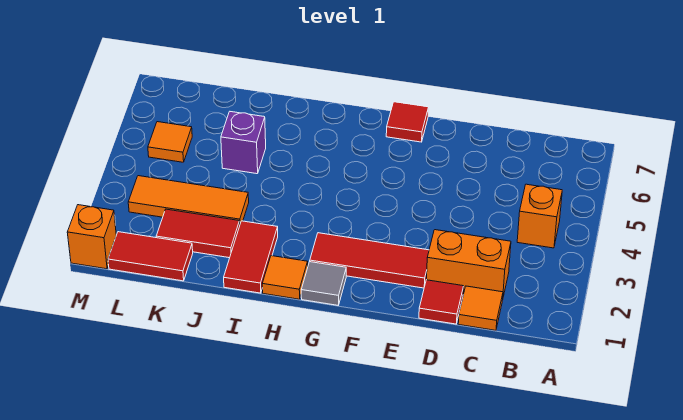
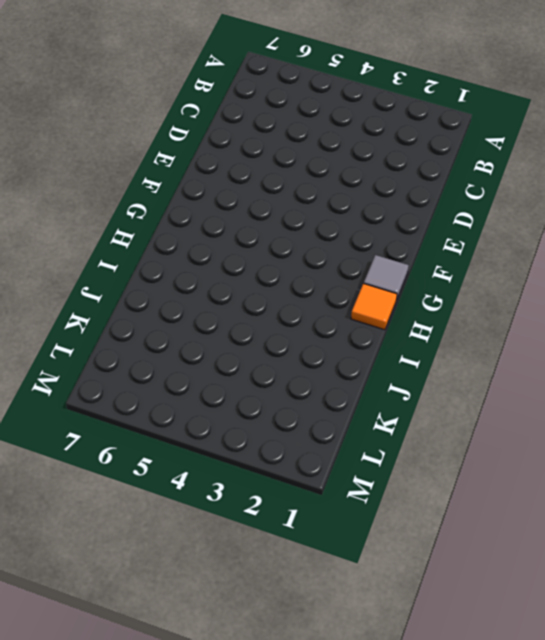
none -> orange 1x1 brick [517,184,562,248]
none -> orange 1x1 tile [458,286,503,330]
none -> orange 1x2 brick [427,230,511,297]

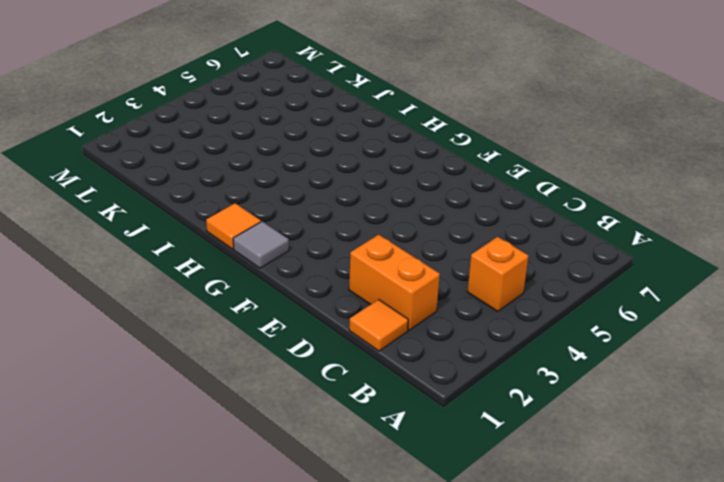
none -> red 1x1 tile [419,280,464,324]
none -> red 1x3 tile [310,233,429,288]
none -> red 1x1 tile [386,102,429,142]

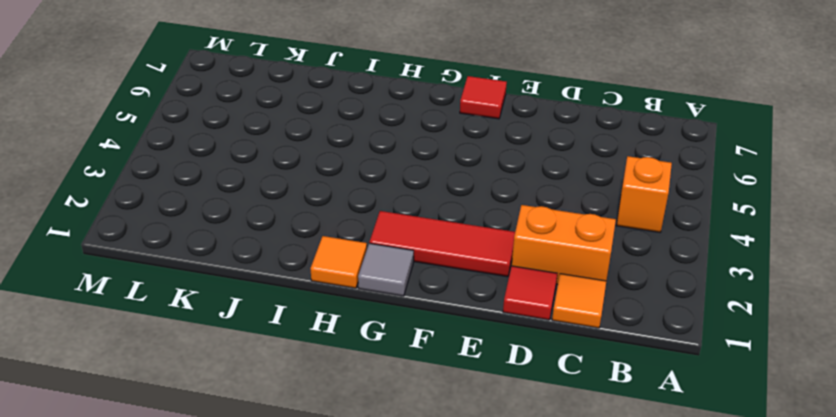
none -> red 1x2 tile [224,221,278,293]
none -> red 1x2 tile [156,209,240,258]
none -> orange 1x3 tile [128,176,249,223]

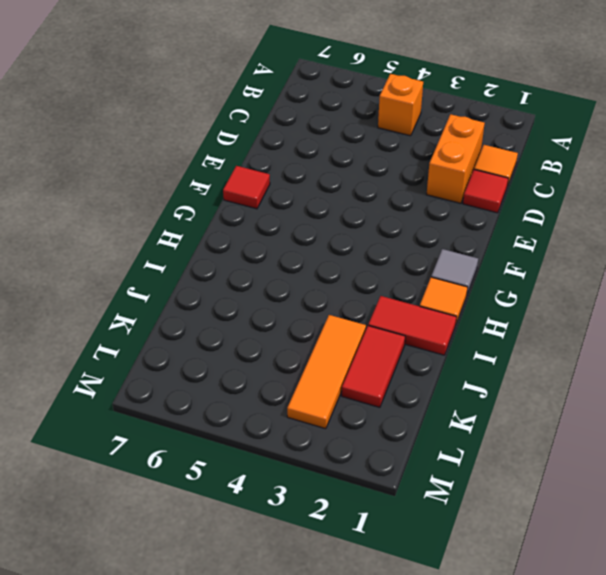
none -> red 1x3 tile [310,233,429,288]
none -> purple 1x1 brick [221,112,266,174]
none -> red 1x2 tile [108,232,193,281]

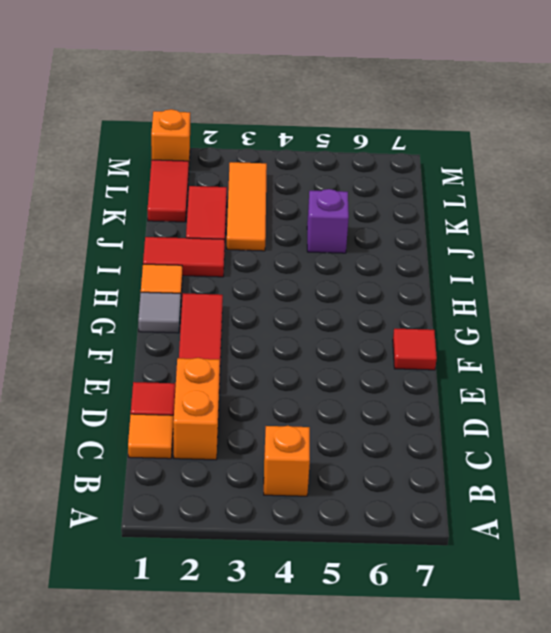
none -> orange 1x1 tile [148,122,192,162]

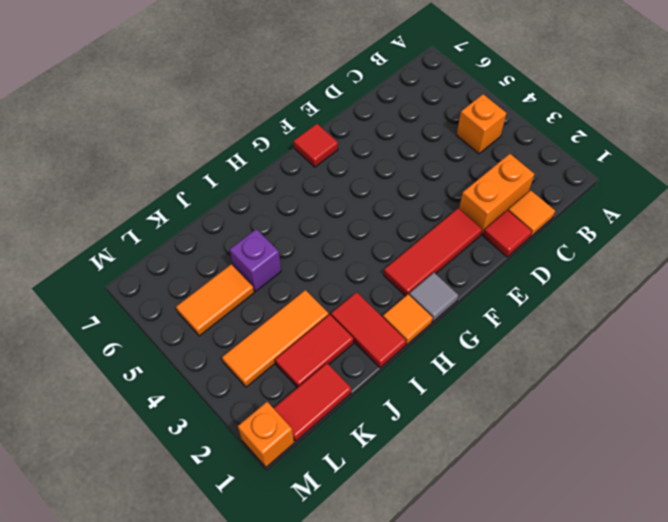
orange 1x2 tile [176,264,254,336] -> orange 1x1 tile [148,122,192,162]

